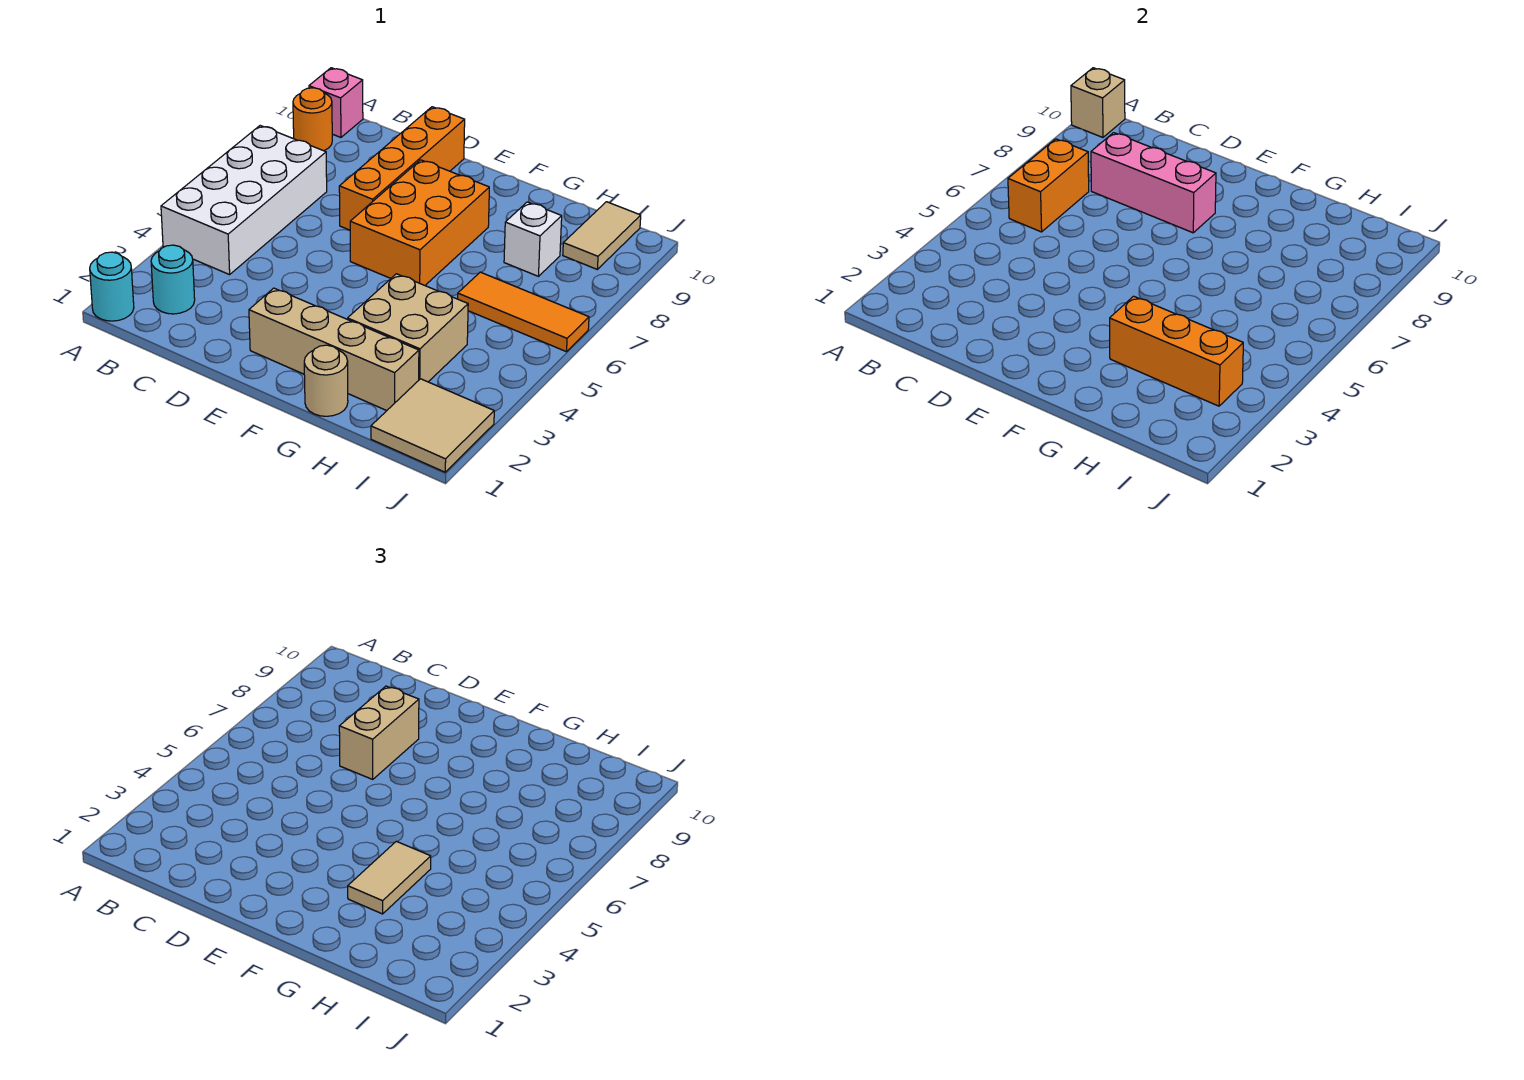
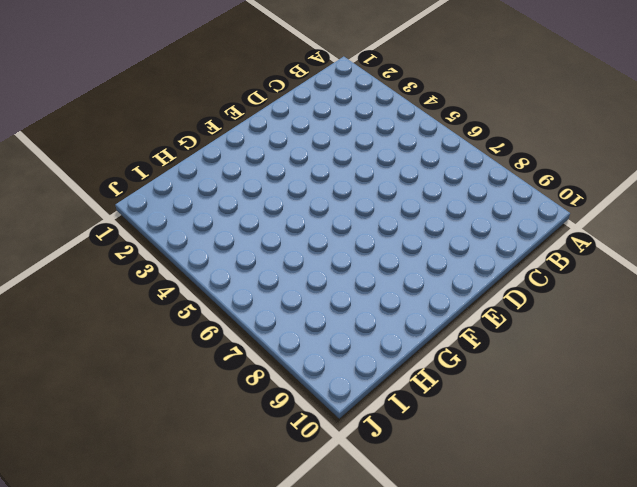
none -> cyan 1x1 round brick [90,252,134,321]
none -> white 2x4 brick [161,126,327,275]
none -> orange 1x1 round brick [293,88,332,151]

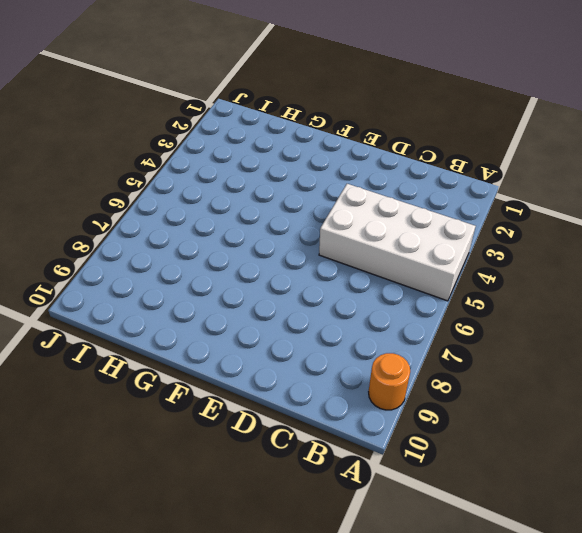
white 2x4 brick [319,184,476,301] -> white 2x4 brick turned to [161,126,327,275]
none -> cyan 1x1 round brick [90,252,134,321]
none -> pink 1x1 brick [309,68,363,137]
none -> cyan 1x1 round brick [151,245,195,314]

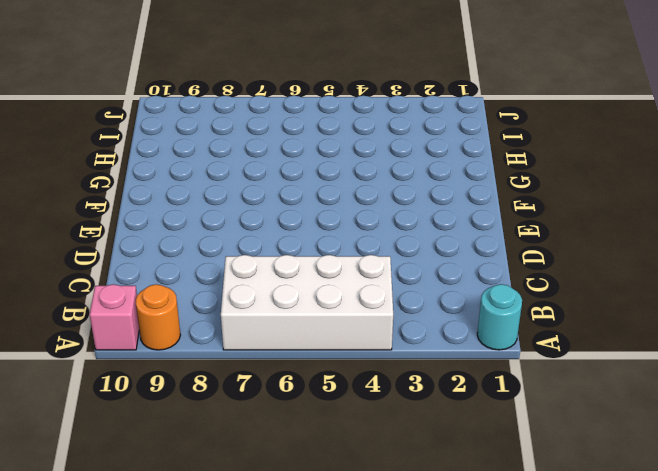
none -> cyan 1x1 round brick [151,245,195,314]
none -> orange 1x4 brick [339,107,465,230]
none -> tan 1x4 brick [249,288,419,411]

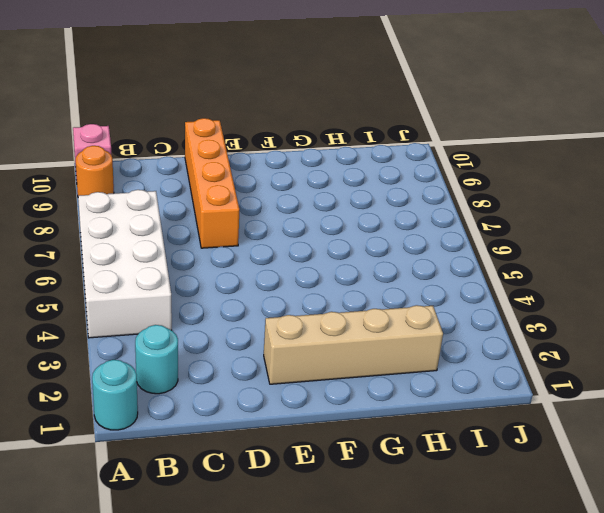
none -> orange 2x3 brick [350,160,489,285]
none -> tan 1x1 round brick [304,345,348,416]
none -> tan 2x2 brick [348,274,468,382]

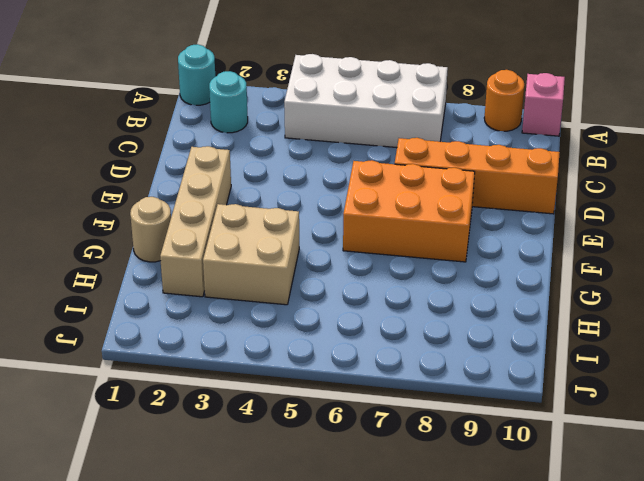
none -> orange 1x3 tile [458,272,589,352]
none -> white 1x1 brick [504,202,562,276]
none -> tan 2x2 tile [371,379,494,472]

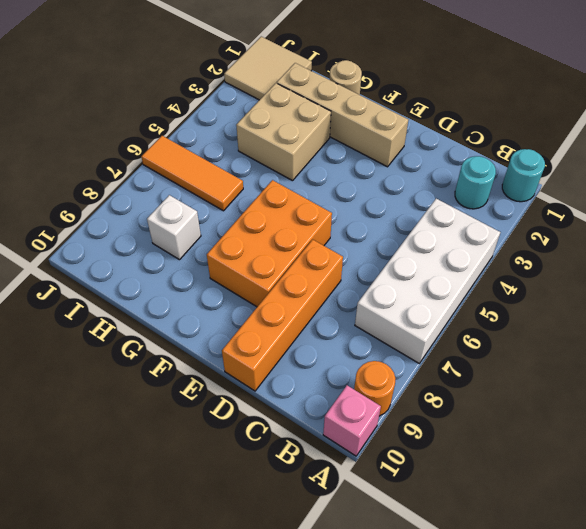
none -> tan 1x2 tile [563,202,641,269]
none -> tan 1x1 brick [1071,68,1125,137]
none -> orange 1x2 brick [1008,139,1089,232]

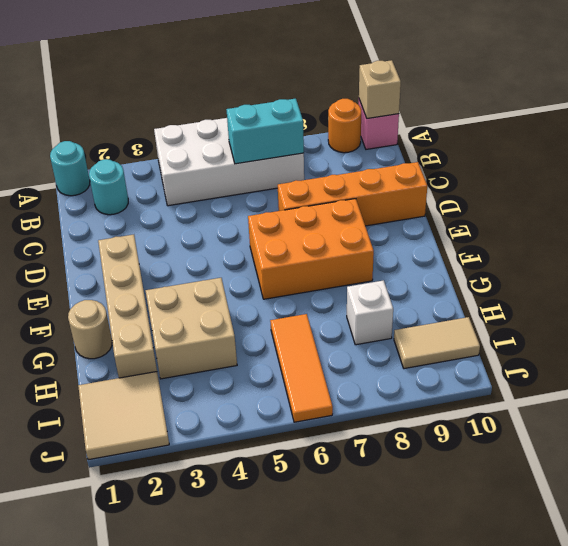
cyan 1x2 brick [226,99,304,164] -> orange 1x2 brick [1008,139,1089,232]
none -> pink 1x3 brick [1091,133,1216,233]
none -> orange 1x3 brick [1110,296,1243,406]
none -> tan 1x2 brick [339,686,419,780]

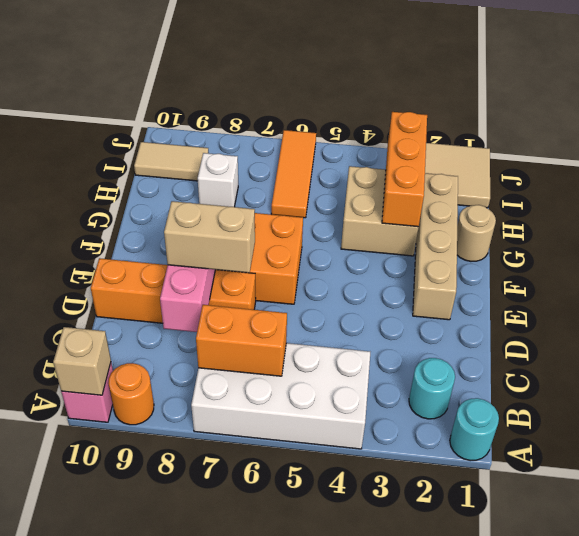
none -> tan 1x2 tile [348,841,431,914]

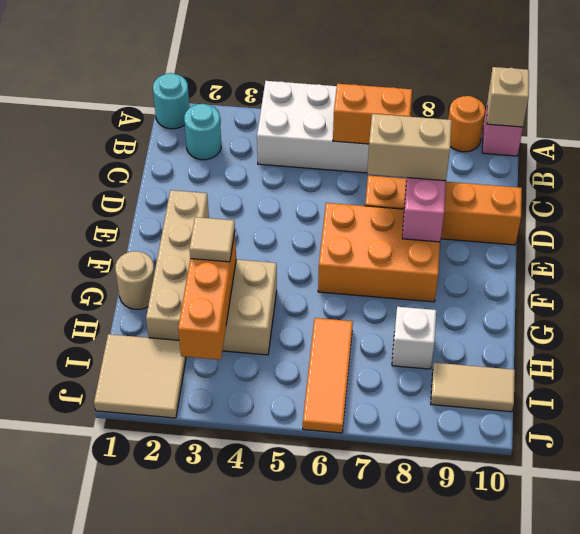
tan 1x1 tile [189,217,235,262] -> tan 1x2 tile [348,841,431,914]

